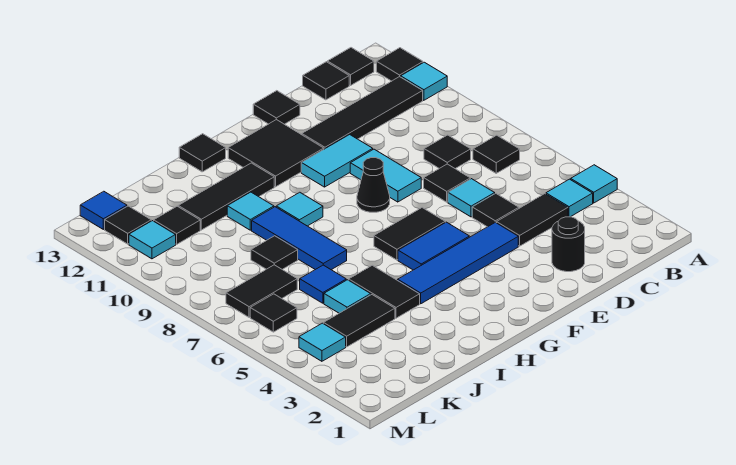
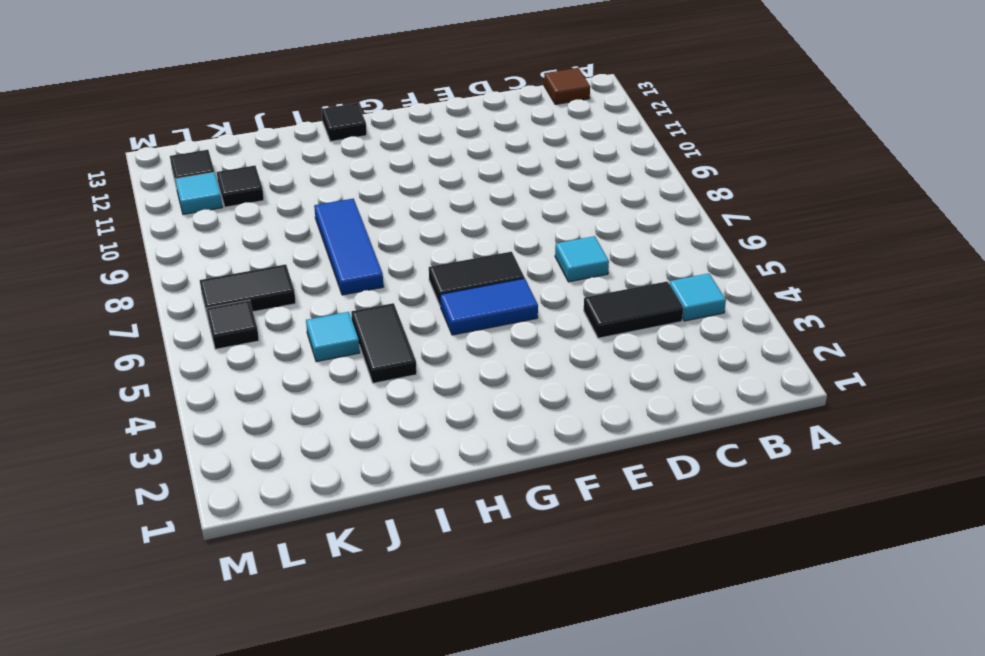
brown 1x1 tile [544,68,590,104] -> black 1x1 tile [327,48,374,85]
none -> cyan 1x1 tile [571,165,617,203]
none -> cyan 1x1 tile [401,62,447,100]
none -> black 1x1 tile [376,48,423,81]
none -> black 1x1 tile [473,135,520,173]

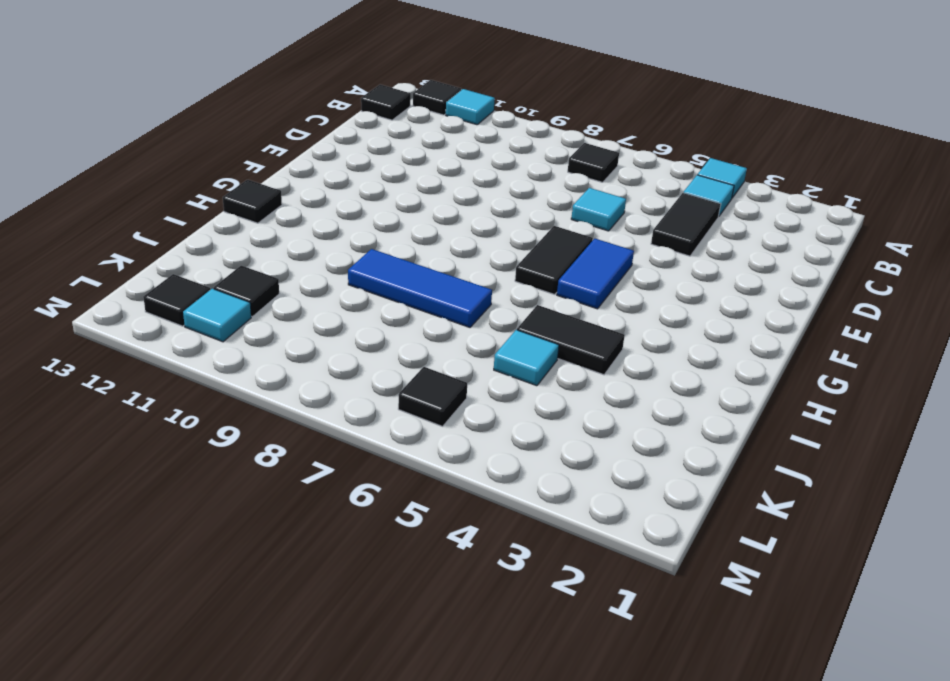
none -> black 1x4 tile [302,77,423,149]
none -> black 1x1 tile [424,135,471,169]
none -> black 1x1 tile [303,62,349,100]
none -> black 1x1 round brick [552,217,585,272]

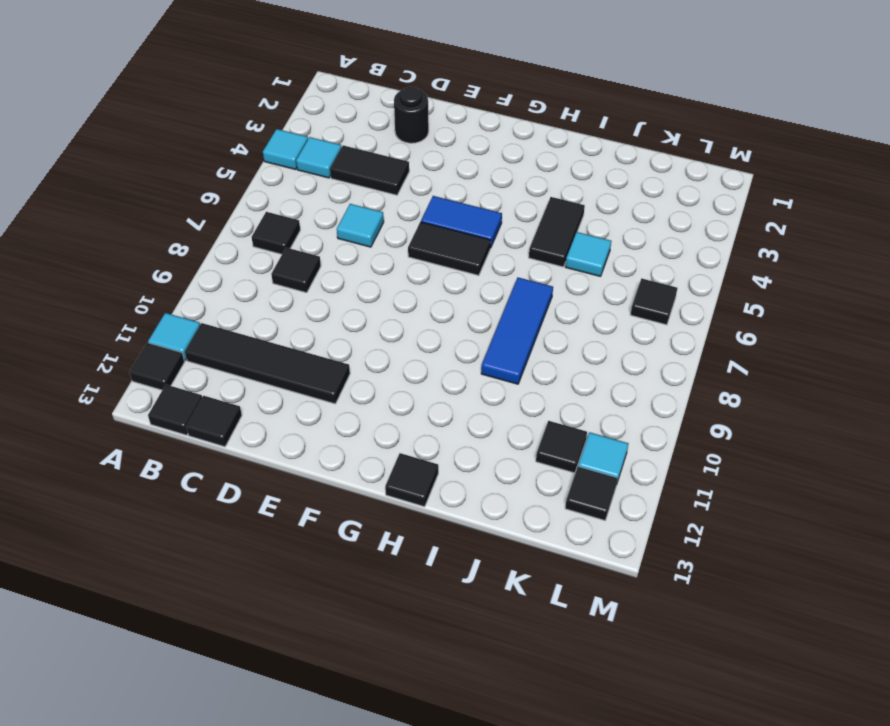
none -> black 1x1 tile [472,193,519,227]
none -> black 1x1 tile [424,164,470,202]
none -> blue 1x4 tile [398,222,518,304]
none -> cyan 1x2 tile [350,149,421,202]

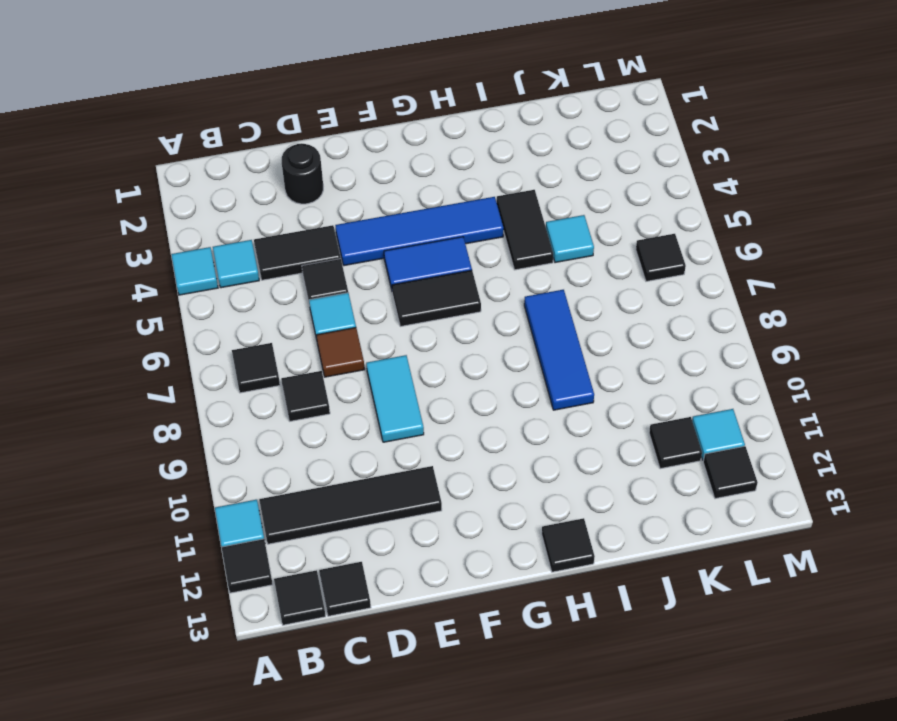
brown 1x1 tile [316,328,365,377] -> black 1x1 tile [424,164,470,202]
none -> cyan 1x2 tile [301,135,373,187]
none -> black 1x1 tile [253,91,300,124]
none -> black 1x1 cone [357,158,390,212]
none -> black 2x2 tile [228,120,324,187]

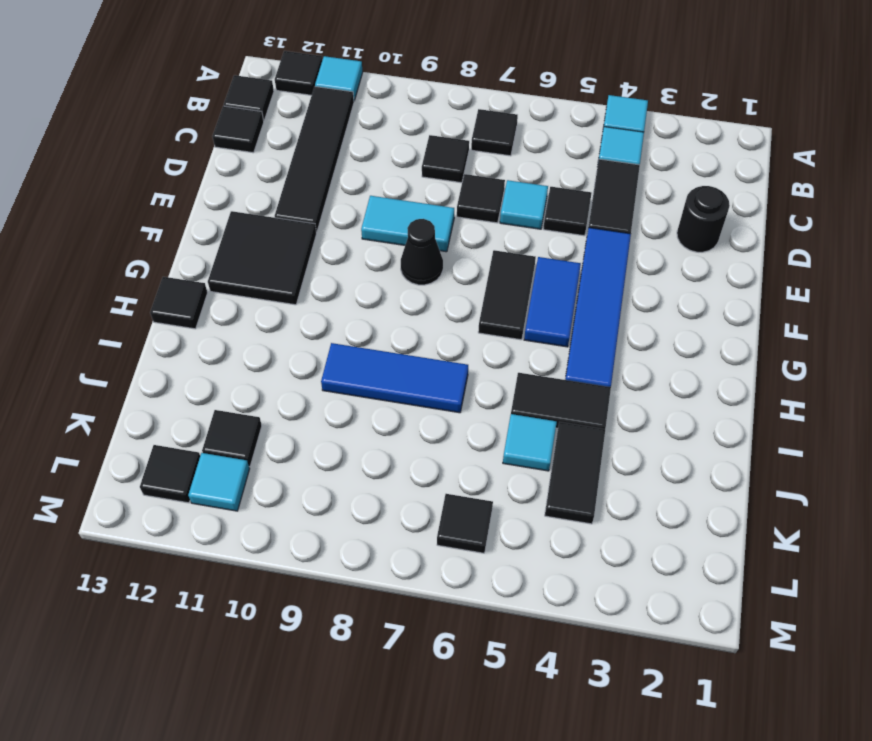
none -> cyan 1x2 tile [301,135,373,187]
none -> black 1x1 tile [253,91,300,124]
none -> cyan 1x1 tile [276,192,323,226]
none -> black 1x3 tile [178,163,274,230]

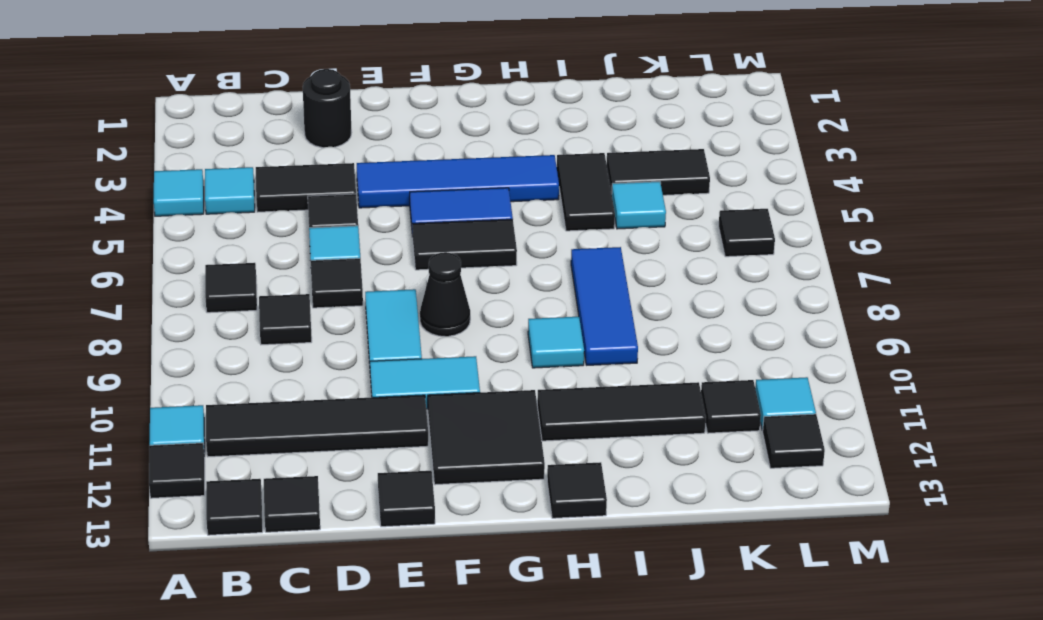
none -> cyan 1x1 tile [227,192,274,230]
none -> blue 1x1 tile [300,265,346,303]
none -> black 1x1 tile [251,236,298,270]
none -> black 1x2 tile [226,265,297,317]

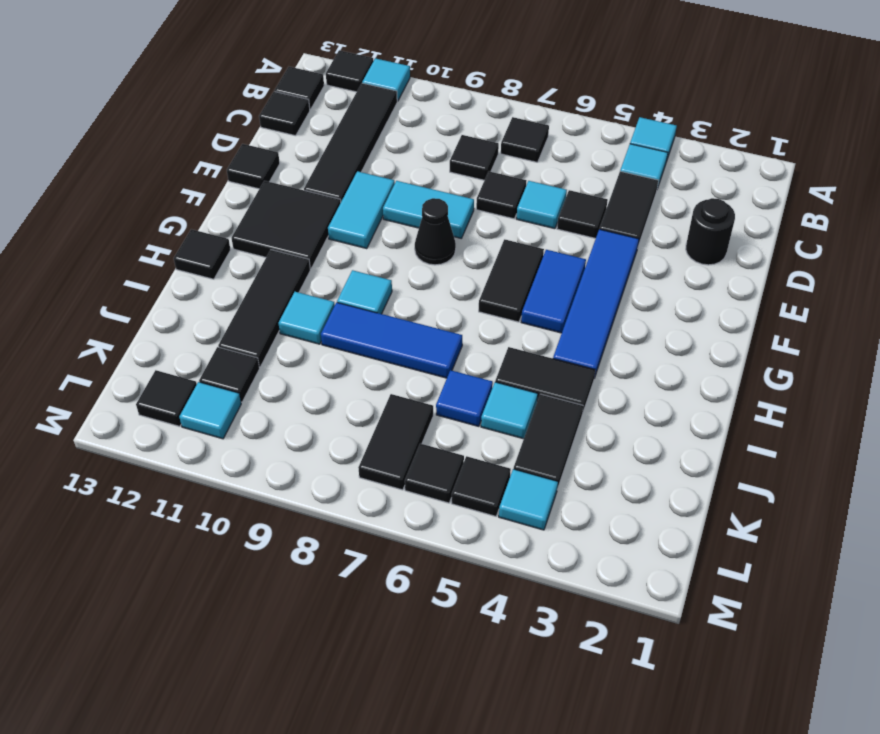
black 1x1 tile [452,456,511,516] -> black 1x1 tile moved to [251,236,298,270]
none -> blue 1x1 tile [80,191,127,229]

